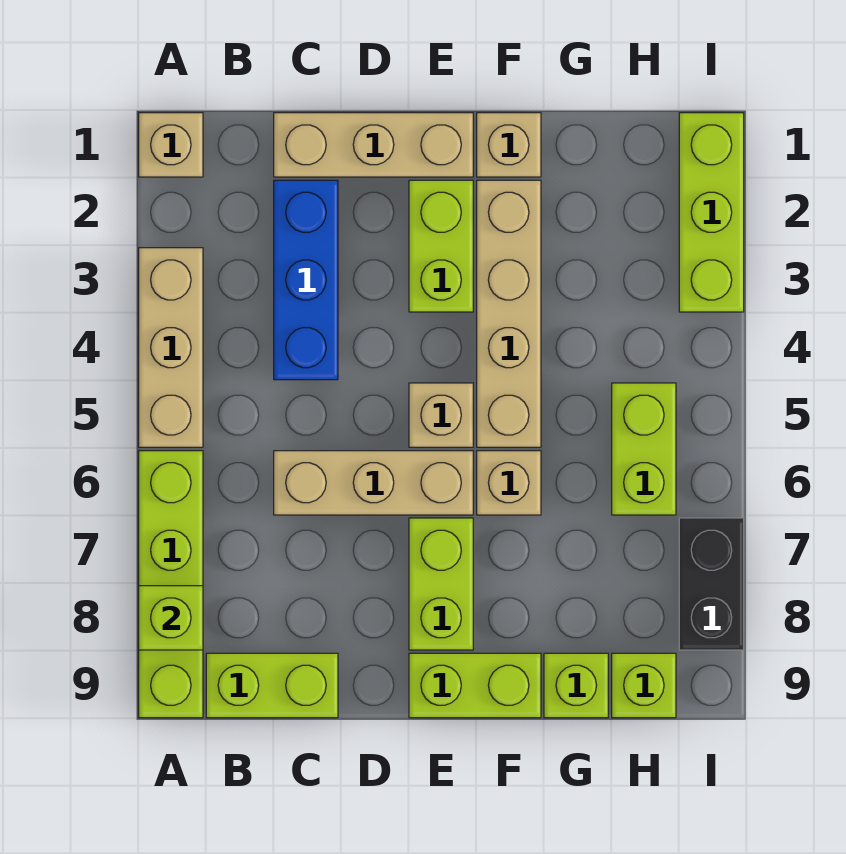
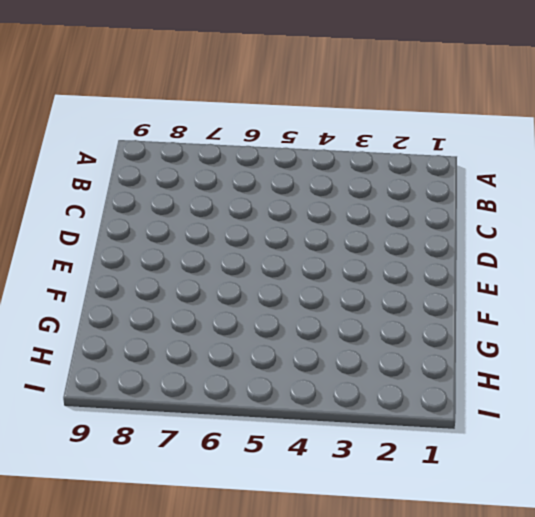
none -> tan 1x1 brick [139,113,203,177]
none -> tan 1x3 brick [139,248,203,447]
none -> lime 1x4 brick [139,451,203,718]

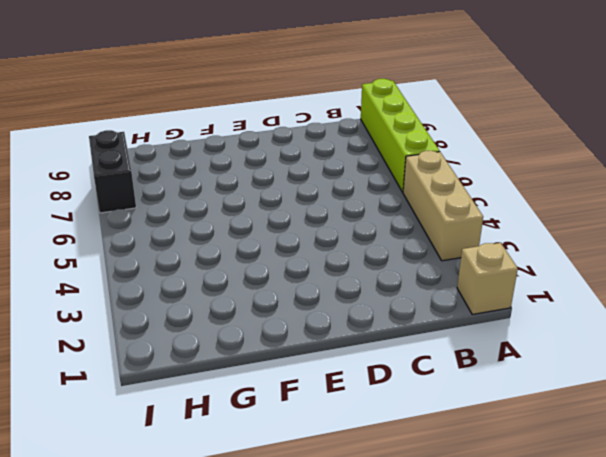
none -> lime 1x2 brick [206,653,338,718]
none -> tan 1x3 brick [274,113,473,177]
none -> blue 1x3 brick [274,180,338,380]

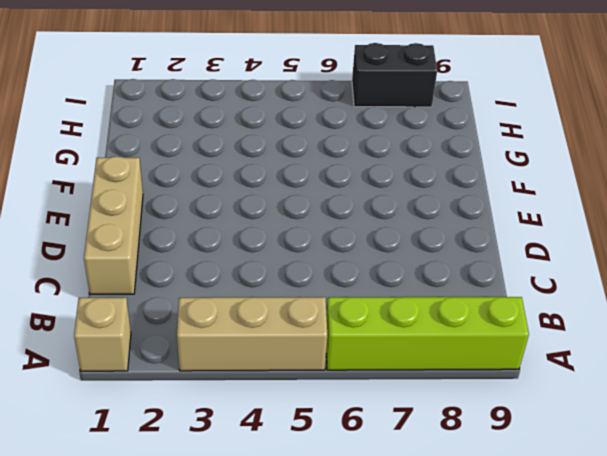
none -> lime 1x2 brick [206,653,338,718]
none -> blue 1x3 brick [274,180,338,380]
none -> tan 1x3 brick [274,451,473,515]

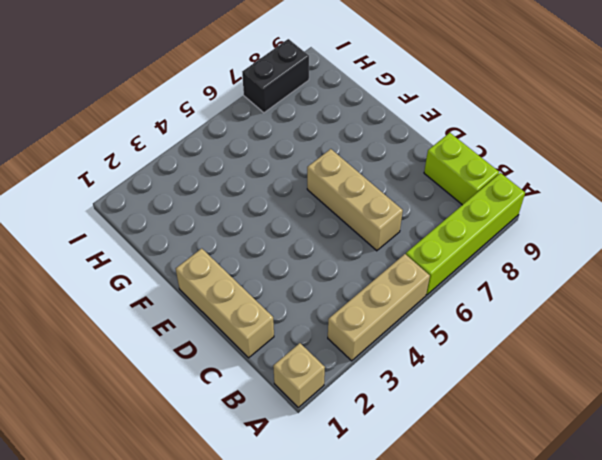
none -> blue 1x3 brick [274,180,338,380]
none -> lime 1x2 brick [409,180,473,312]
none -> tan 1x1 brick [409,383,473,447]

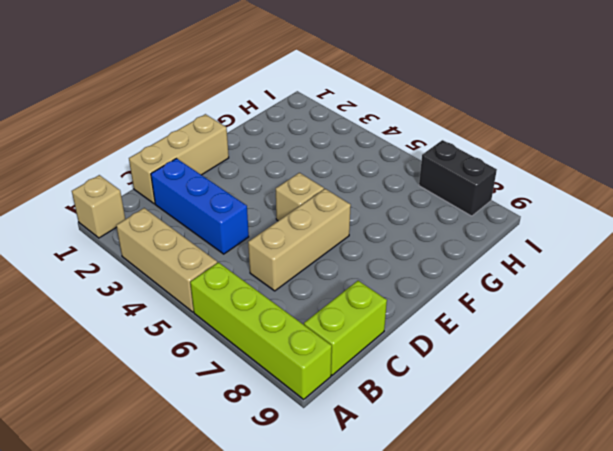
none -> lime 1x2 brick [409,180,473,312]
none -> lime 1x2 brick [409,518,473,650]
none -> lime 1x2 brick [409,653,541,718]

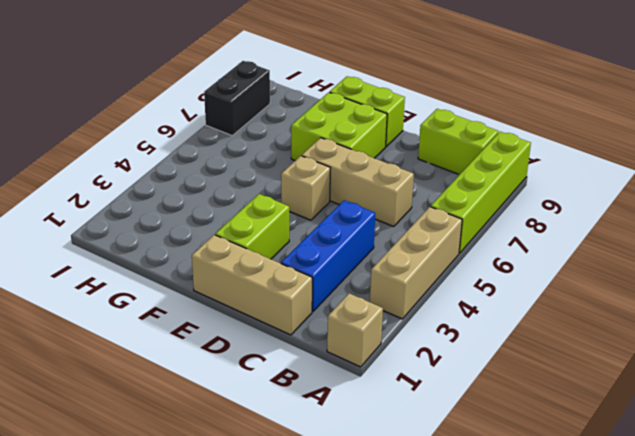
lime 2x2 brick [291,92,387,160] -> lime 1x2 brick [409,518,473,650]
none -> tan 1x1 brick [477,113,541,177]
none -> tan 1x4 brick [477,180,541,447]
none -> tan 1x1 brick [477,451,541,515]

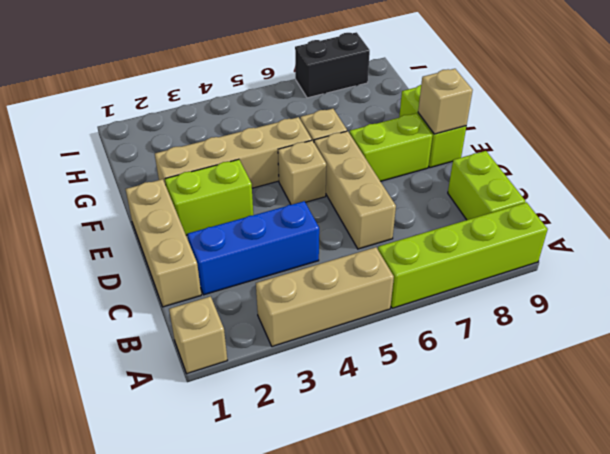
tan 1x1 brick [418,69,473,134] -> tan 1x1 brick moved to [477,113,541,177]
none -> lime 1x1 brick [544,653,608,718]
none -> lime 1x2 brick [612,383,676,515]
none -> lime 1x1 brick [612,653,676,718]

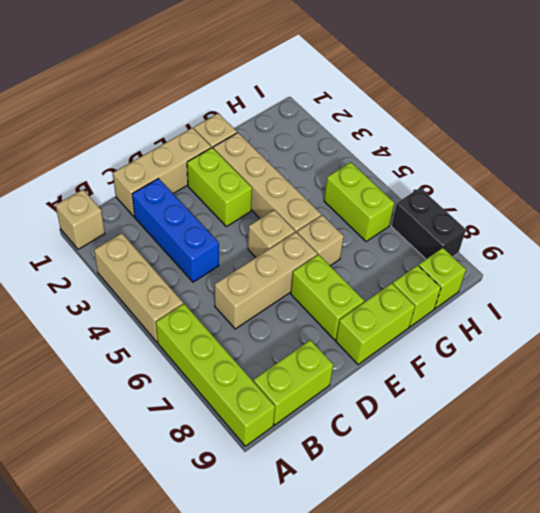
none -> lime 1x3 brick [679,113,744,312]
none -> lime 1x1 brick [139,586,203,650]

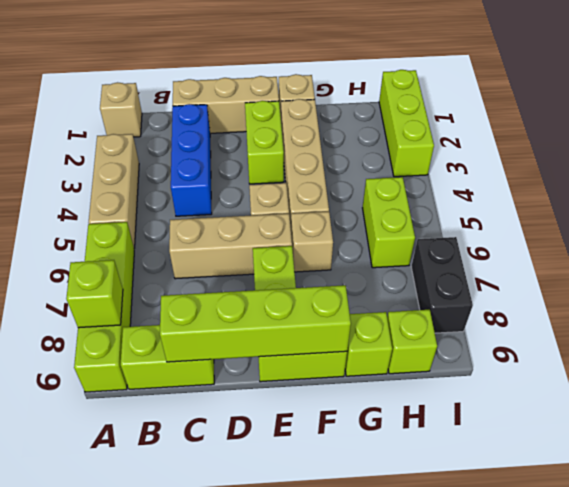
lime 1x4 brick [160,285,351,362] -> none

